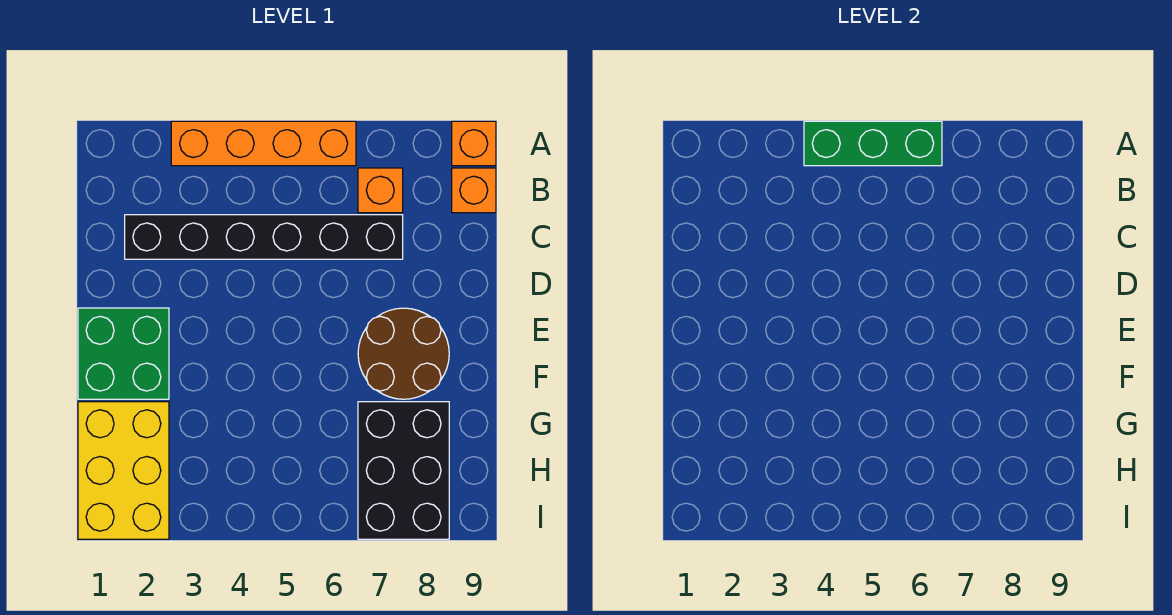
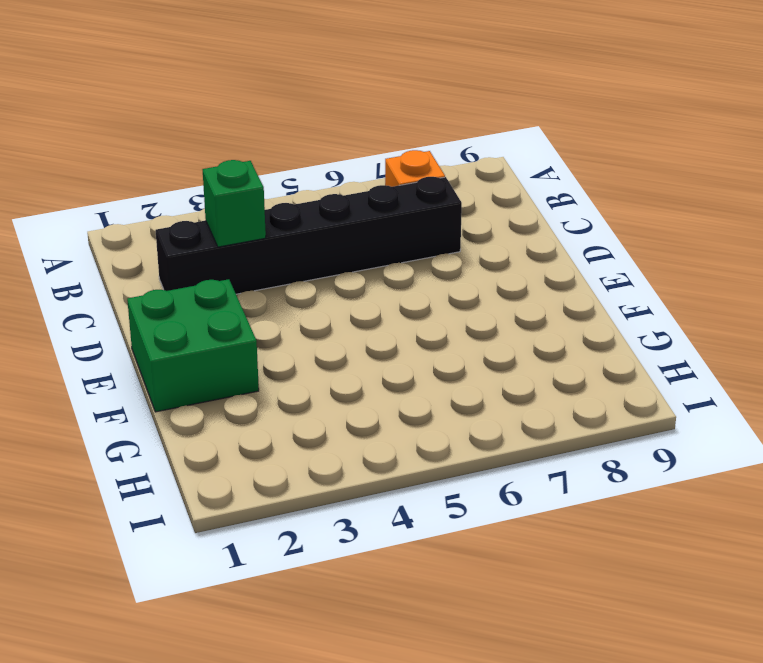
green 1x1 brick [203,160,266,247] -> none
none -> orange 1x4 brick [171,121,356,166]
none -> orange 1x1 brick [452,121,496,166]

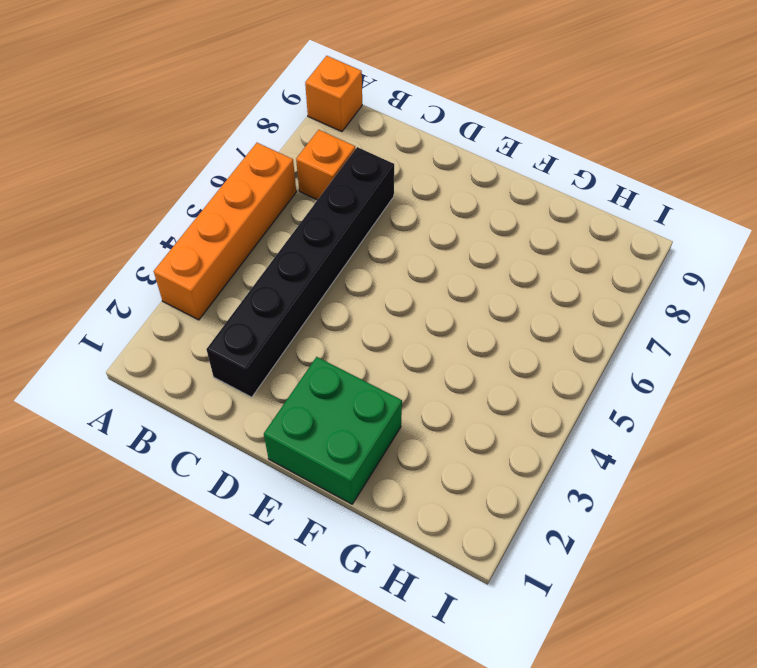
none -> orange 1x1 brick [452,168,496,213]
none -> brown 2x2 round brick [358,308,449,399]

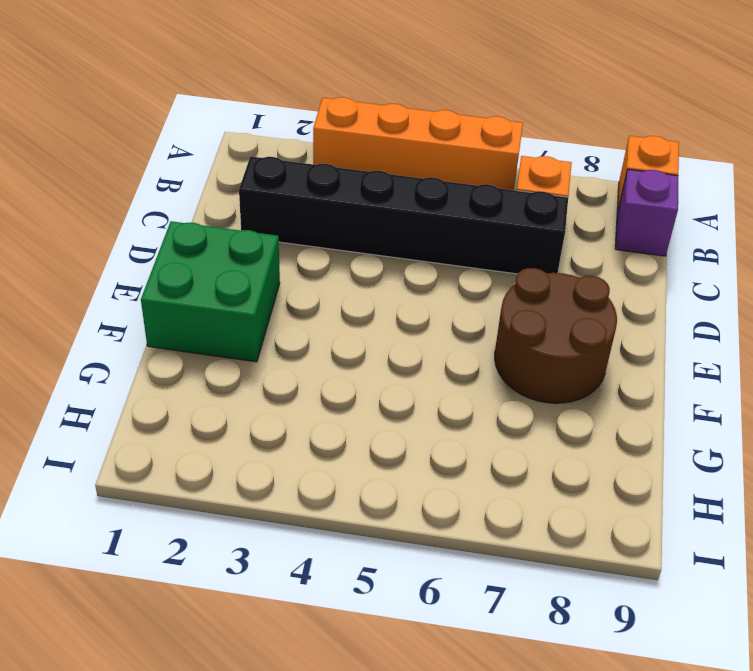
purple 1x1 brick [615,169,678,256] -> orange 1x1 brick [452,168,496,213]
none -> yellow 2x3 brick [78,402,169,539]
none -> black 2x3 brick [358,402,449,539]

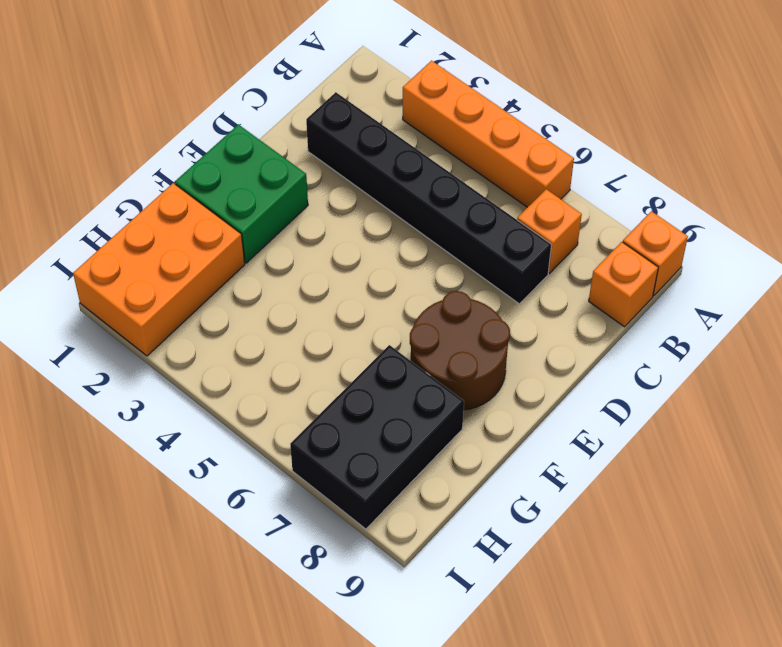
orange 2x3 brick [73,183,245,356] -> yellow 2x3 brick [78,402,169,539]
none -> green 1x3 brick [804,121,942,166]

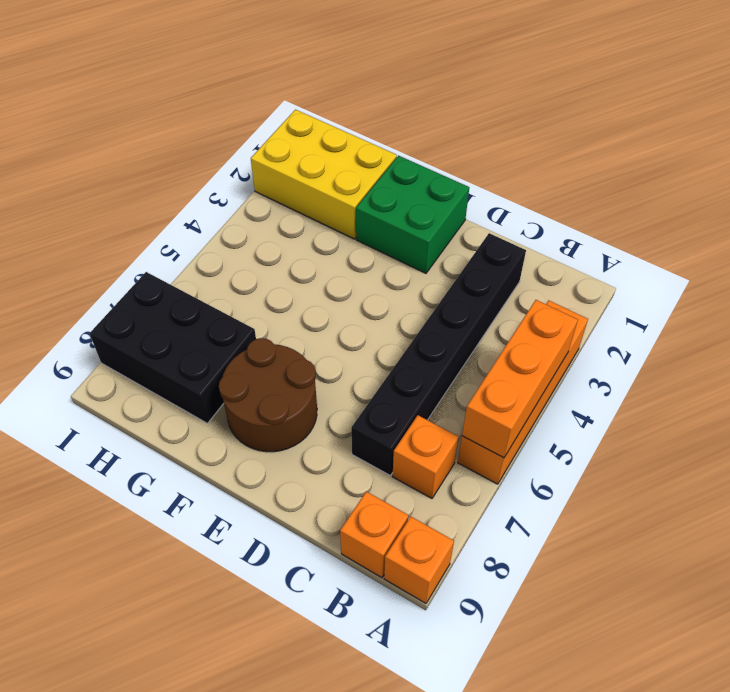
orange 1x3 brick [462,300,578,458] -> green 1x3 brick [804,121,942,166]

